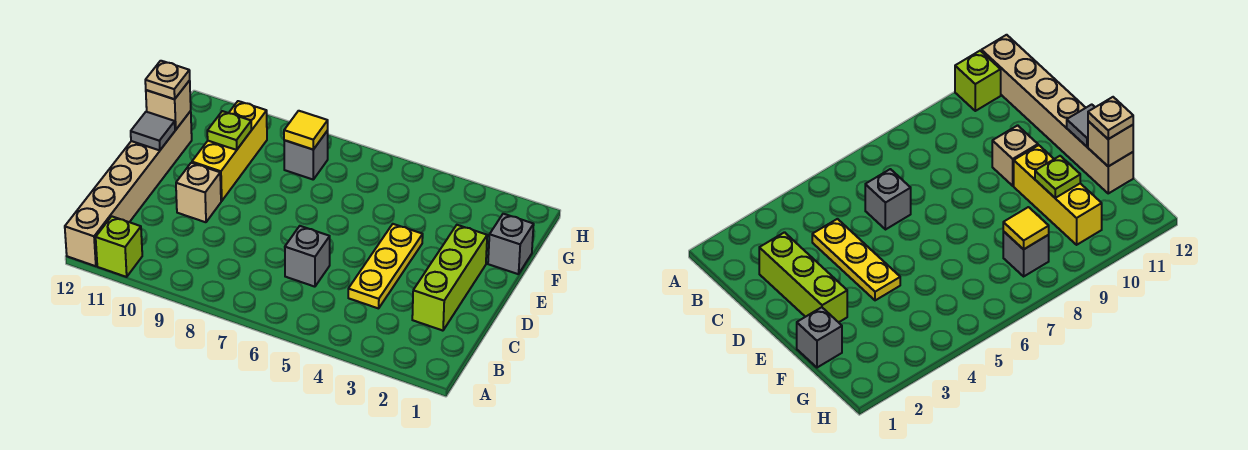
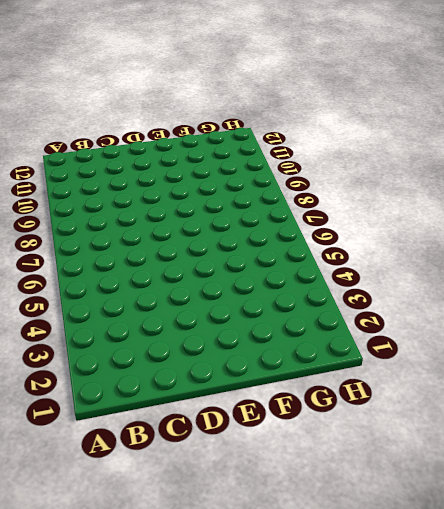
none -> lime 1x1 brick [96,216,142,277]
none -> tan 1x6 brick [65,111,192,266]
none -> lime 1x3 brick [412,225,487,331]

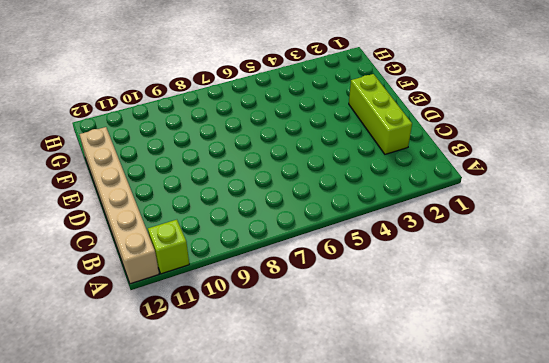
none -> yellow 1x3 plate [348,224,423,308]
none -> grey 1x1 brick [285,226,330,287]
none -> tan 1x1 brick [176,163,221,222]

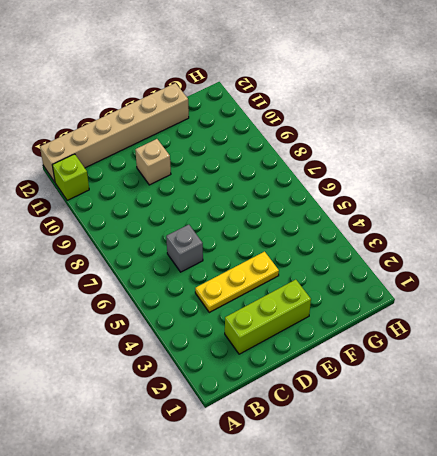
none -> yellow 1x3 brick [192,101,267,201]
none -> grey 1x1 brick [488,214,534,274]
none -> grey 1x1 brick [284,131,328,179]

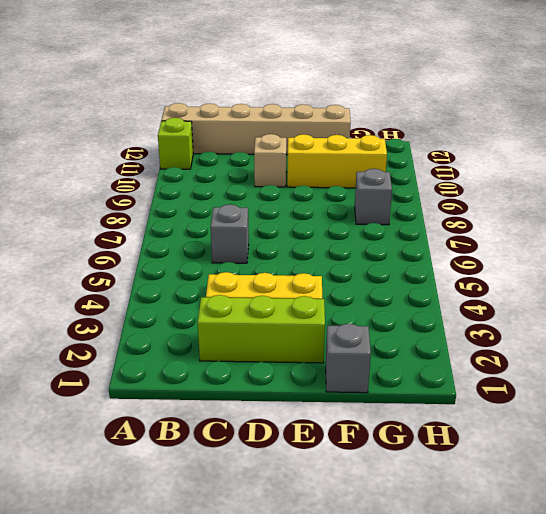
none -> grey 1x1 tile [131,112,175,150]
none -> lime 1x1 plate [207,111,251,150]
none -> tan 1x1 brick [146,81,191,130]

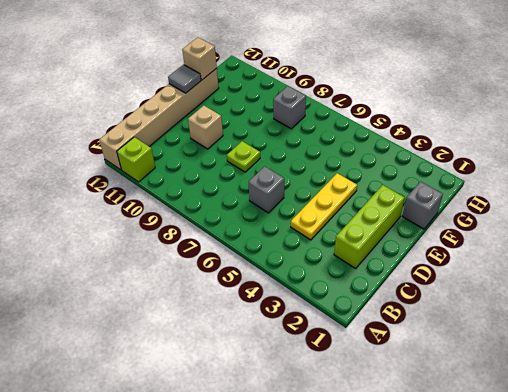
lime 1x1 plate [227,141,260,172] -> lime 1x1 plate moved to [207,111,251,150]
none -> yellow 1x3 brick [192,101,267,201]
none -> yellow 1x1 tile [284,111,328,149]
none -> tan 1x1 plate [145,61,190,99]

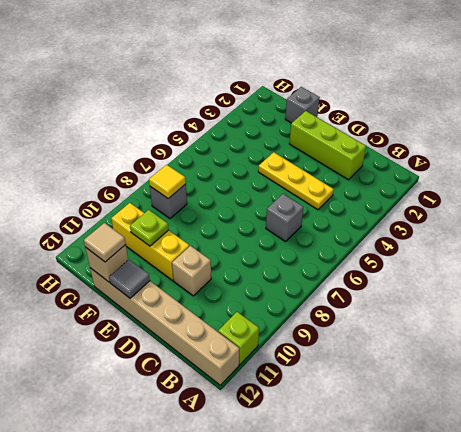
tan 1x1 tile [84,223,126,262] -> tan 1x1 plate [145,61,190,99]

